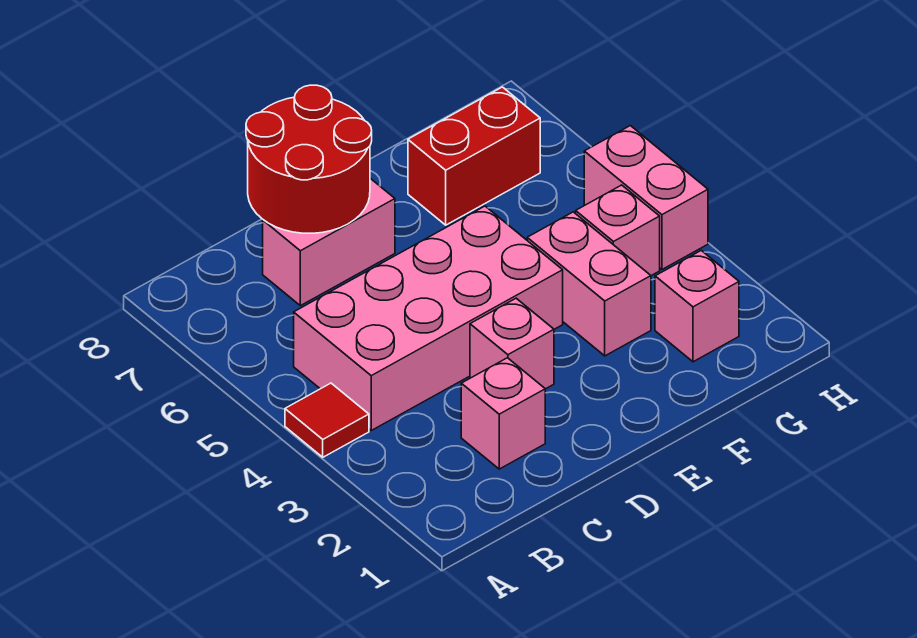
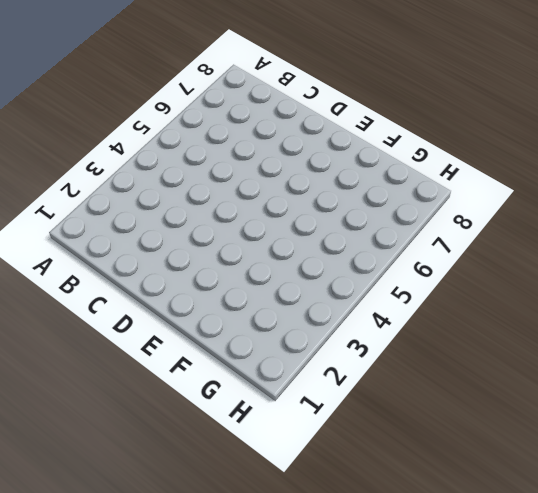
none -> red 1x1 tile [285,383,369,457]
none -> pink 2x4 brick [294,206,563,430]

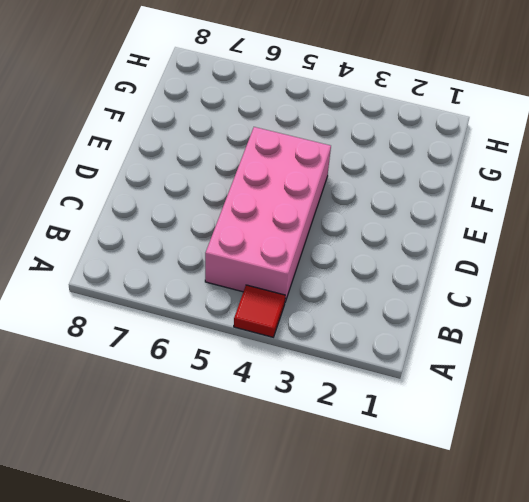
none -> pink 1x1 brick [461,358,545,469]
none -> pink 1x2 brick [263,178,395,306]

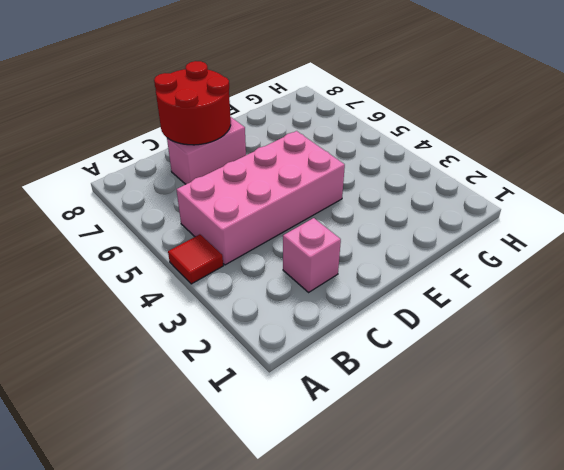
none -> pink 1x1 brick [470,298,554,389]
none -> pink 1x2 brick [527,212,651,356]

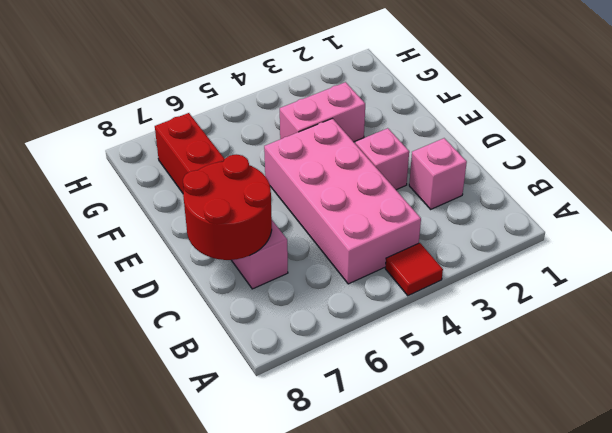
none -> pink 1x1 brick [655,251,739,362]
none -> pink 1x1 brick [576,185,660,276]

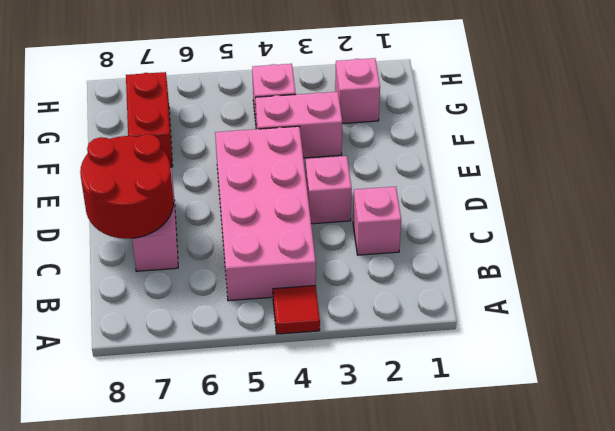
none -> pink 1x2 brick [584,126,708,269]

